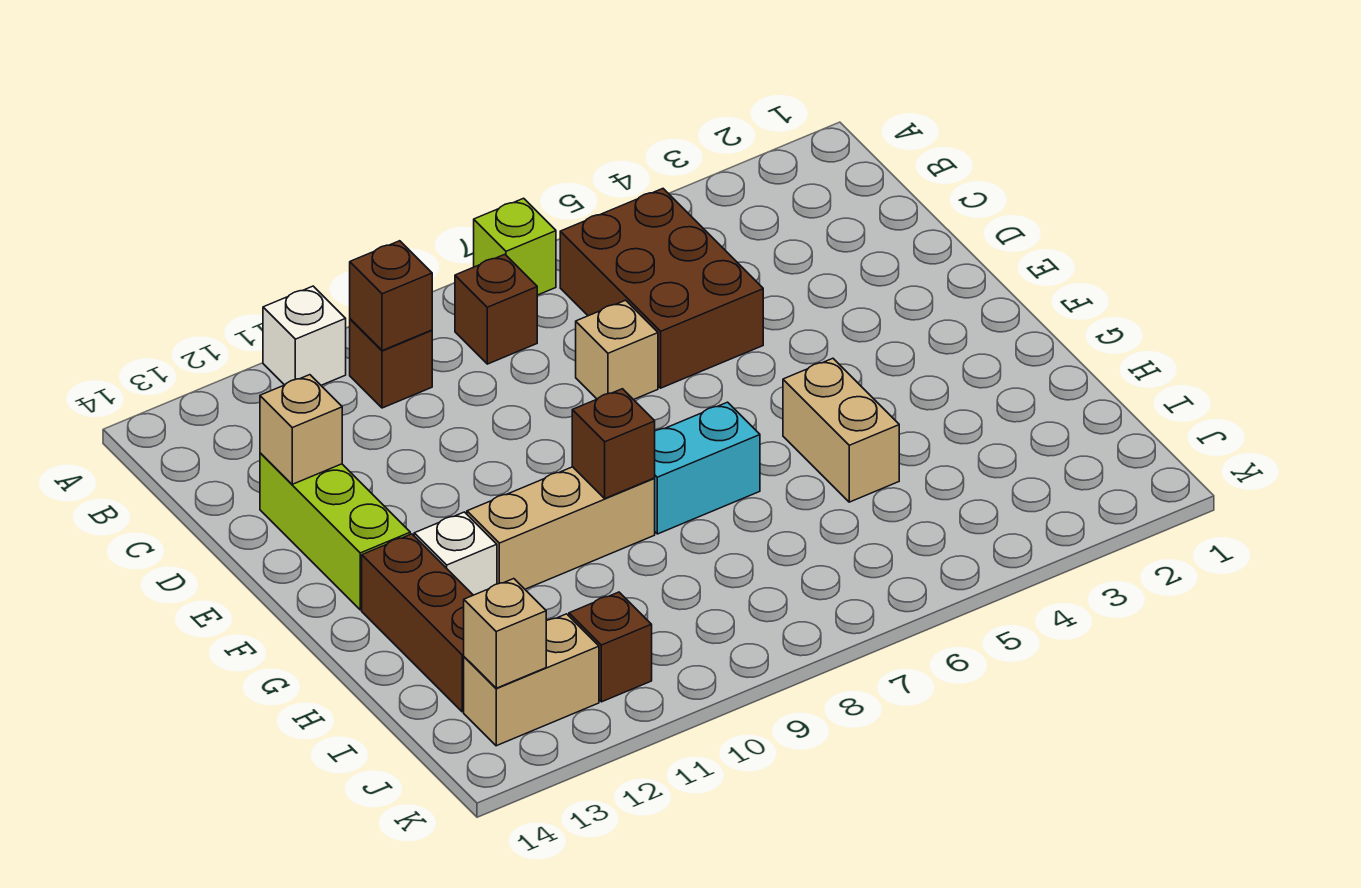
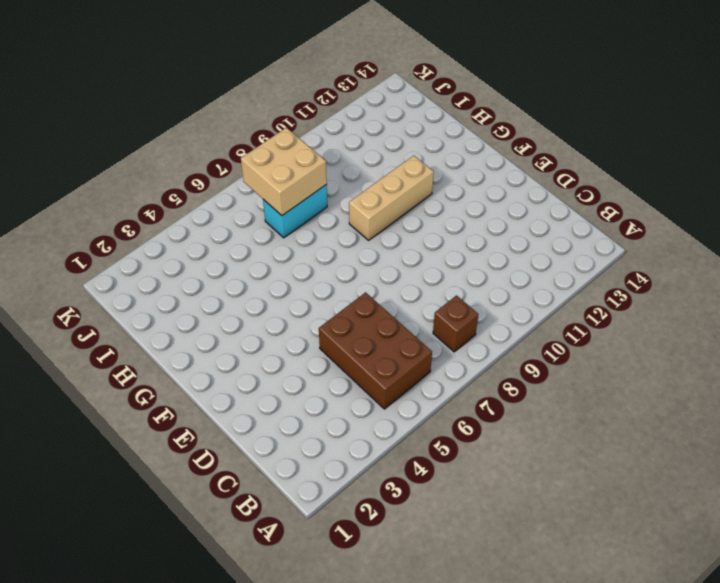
cyan 1x2 brick [263,185,327,238] -> cyan 1x2 brick moved to [655,402,760,534]
tan 2x2 brick [241,128,327,215] -> none
none -> lime 1x1 brick [474,198,556,295]
none -> white 1x1 brick [263,286,346,385]
none -> brown 1x1 brick [350,319,432,408]

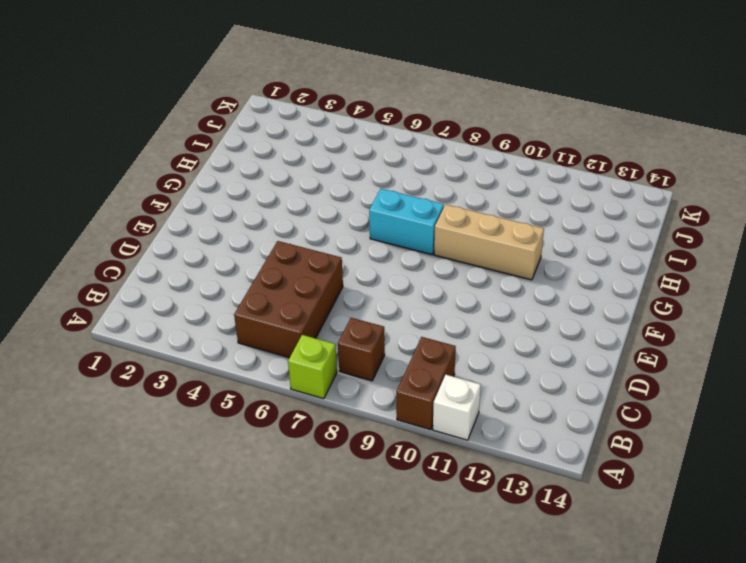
brown 1x2 brick [396,337,456,430] -> brown 1x1 brick [350,319,432,408]
none -> tan 1x1 brick [576,300,658,400]
none -> lime 1x3 brick [260,453,410,610]
none -> tan 1x2 brick [783,358,899,502]

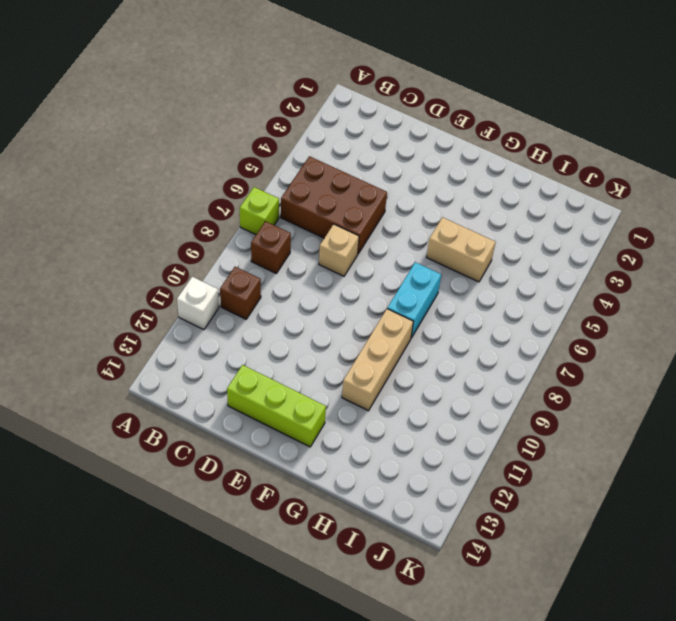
none -> white 1x1 brick [414,512,497,595]
none -> brown 1x3 brick [362,534,473,712]
none -> brown 1x1 brick [569,592,652,702]

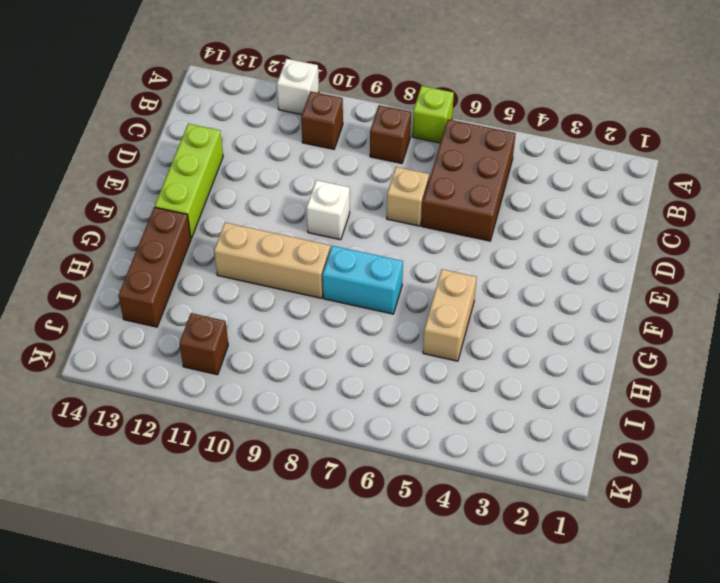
white 1x1 brick [307,180,350,240] -> white 1x1 brick moved to [414,512,497,595]
none -> tan 1x2 brick [464,614,599,746]
none -> brown 1x1 brick [350,241,432,351]
none -> tan 1x1 brick [260,375,342,484]

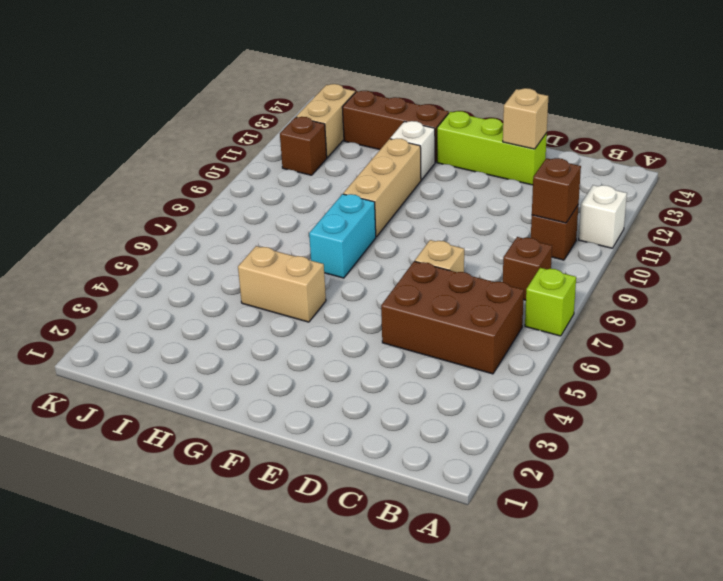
none -> brown 1x1 brick [572,389,655,498]
none -> tan 1x1 brick [464,579,546,688]

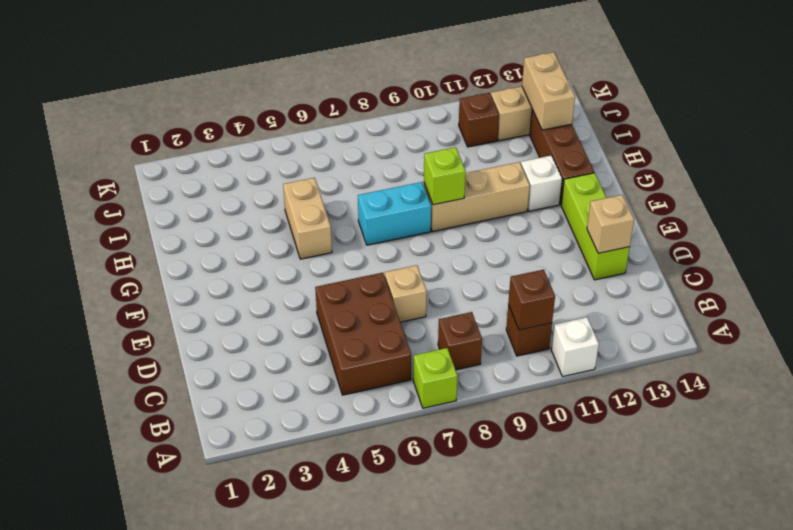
lime 1x1 brick [424,147,466,205] -> brown 1x1 brick [572,389,655,498]
tan 1x2 brick [522,52,575,130] -> tan 1x1 brick [464,579,546,688]

